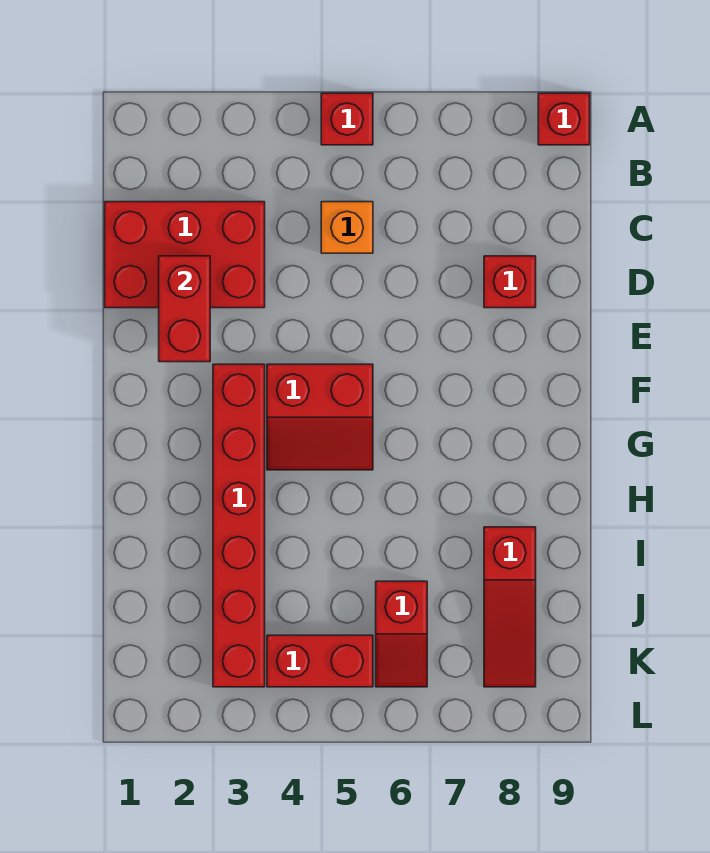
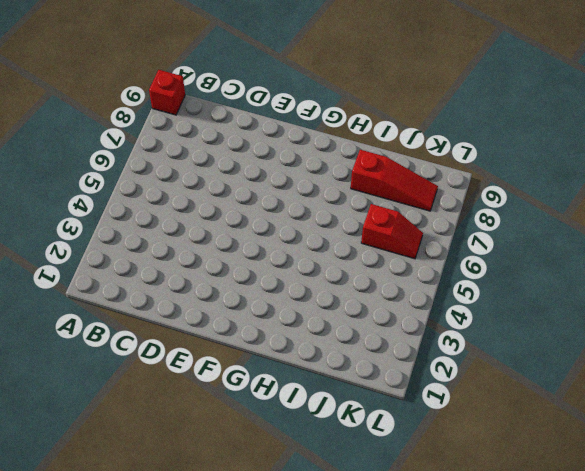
none -> red 1x1 brick [321,93,373,145]
none -> red 2x3 brick [105,202,265,308]

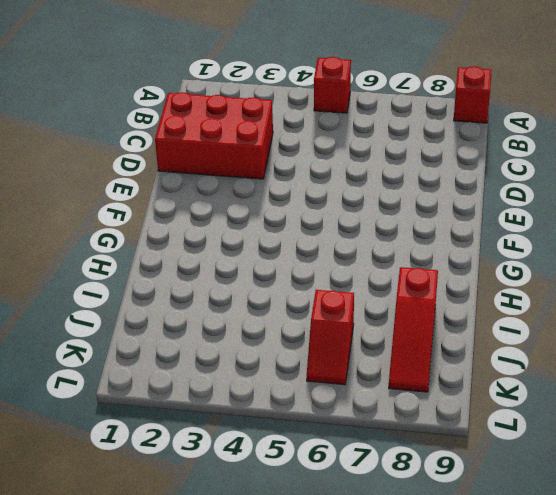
none -> orange 1x1 brick [321,202,373,253]
none -> red 1x1 brick [484,256,536,308]

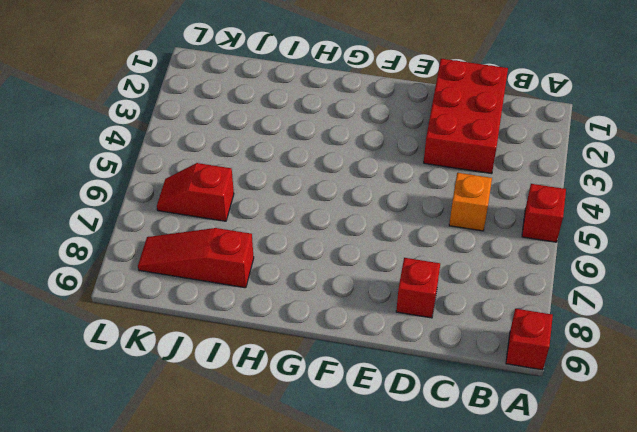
none -> red 1x6 brick [213,364,265,687]
none -> red 2x2 slope [267,364,373,470]

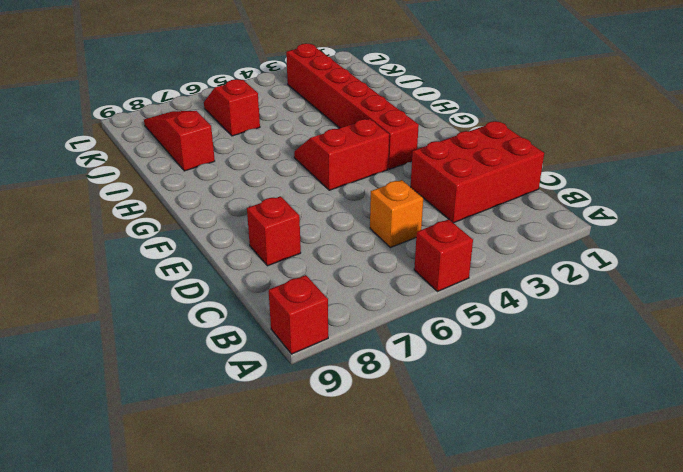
none -> red 1x2 brick [267,635,373,687]
none -> red 1x2 brick [159,256,210,362]

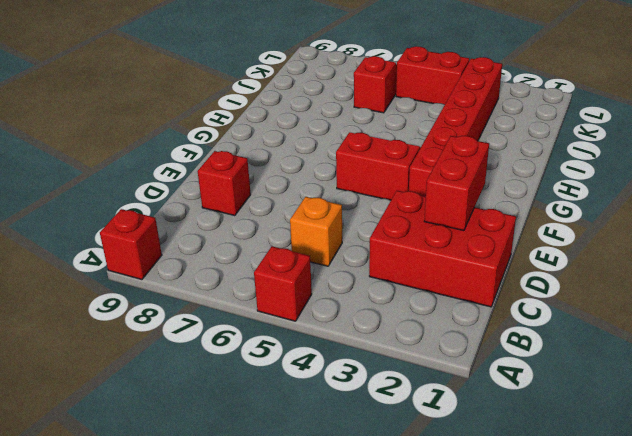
none -> red 1x3 slope [484,527,536,687]

